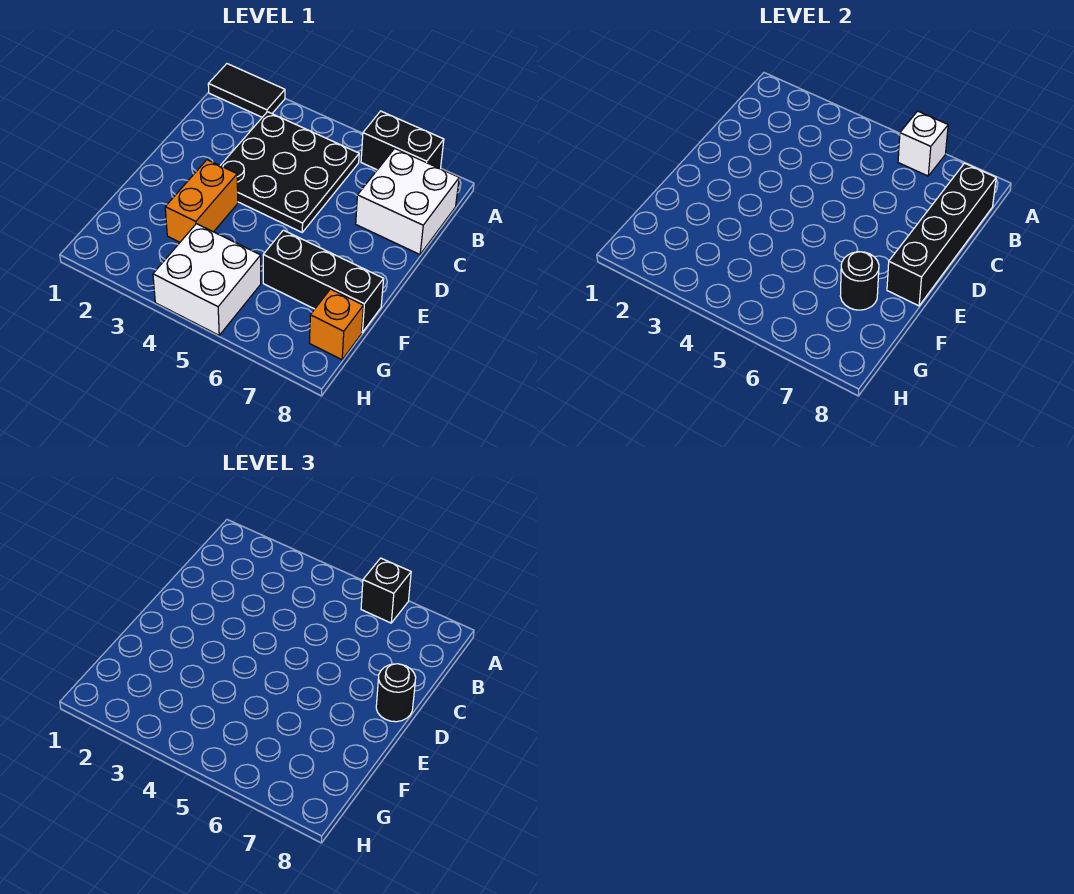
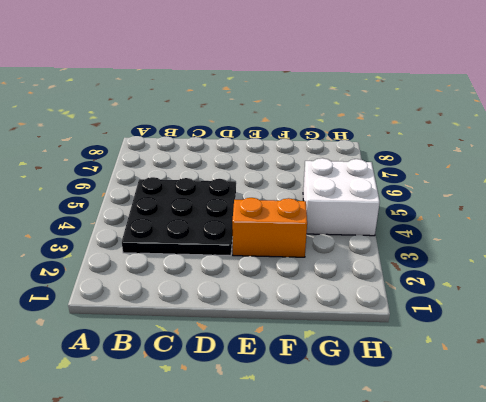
none -> black 1x2 tile [208,64,285,117]
none -> black 1x2 brick [361,111,444,170]
none -> white 2x2 brick [356,148,459,254]

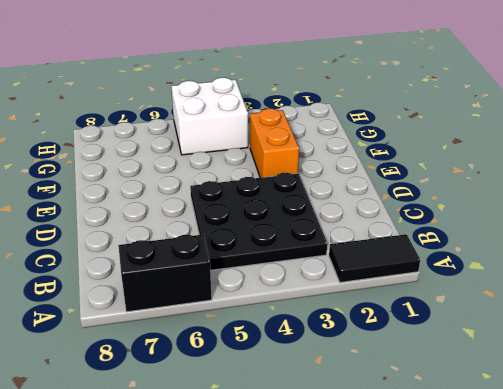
none -> white 2x2 brick [356,148,459,254]
none -> black 1x3 brick [263,230,384,332]
none -> orange 1x1 brick [310,289,363,360]

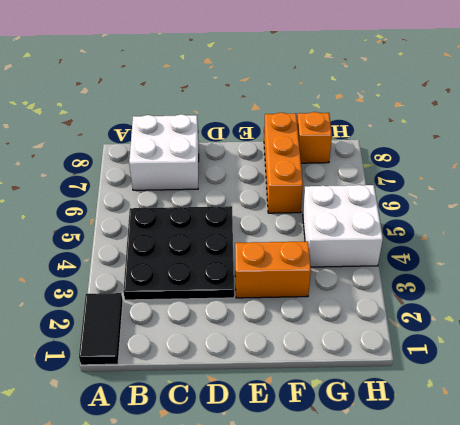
orange 1x3 brick [264,113,303,213] -> black 1x3 brick [263,230,384,332]
none -> black 1x2 brick [361,111,444,170]
none -> white 1x1 brick [898,111,948,176]
none -> black 1x4 brick [887,163,996,306]

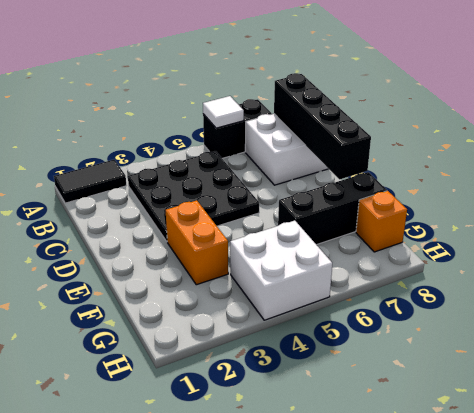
white 1x1 tile [203,96,244,128] -> white 1x1 brick [898,111,948,176]
none -> black 1x1 round brick [840,252,879,310]
none -> black 1x1 brick [361,558,411,623]
none -> black 1x1 round brick [376,664,416,722]

